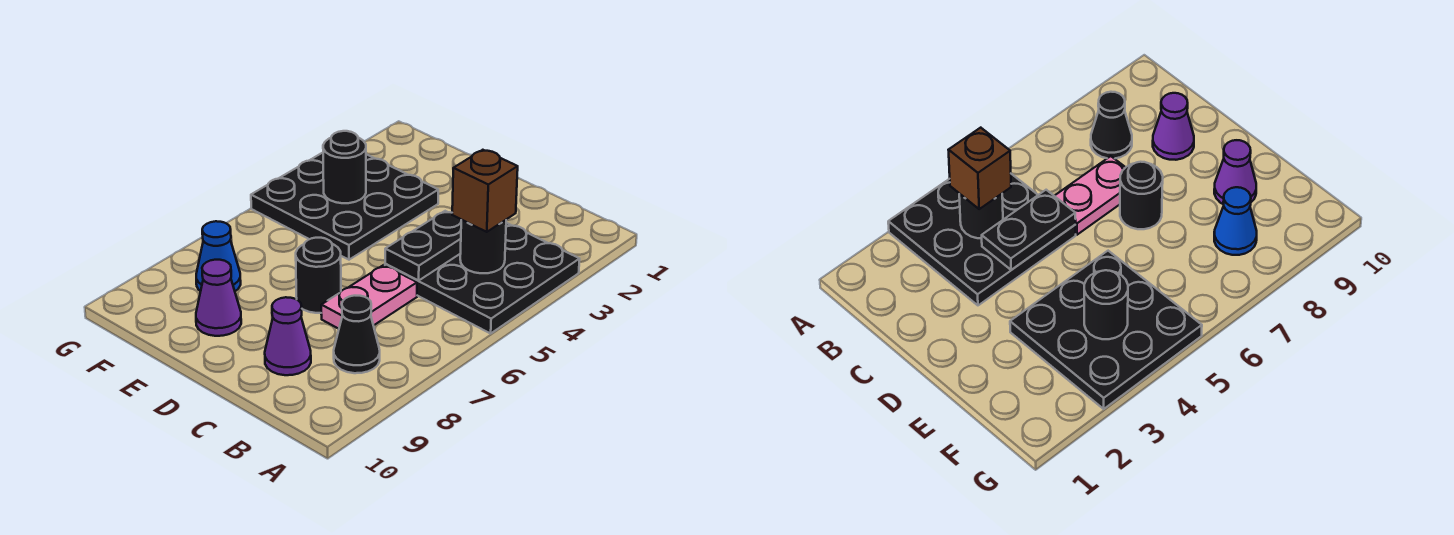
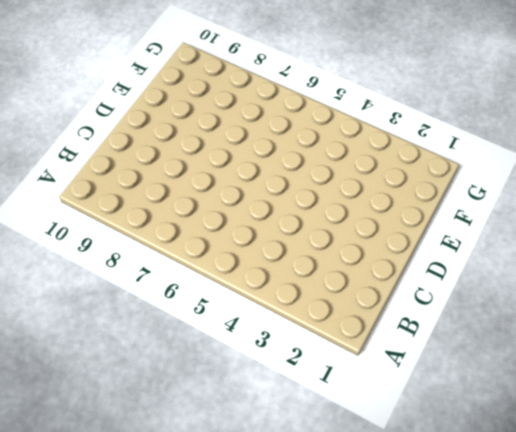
none -> black 3x3 plate [385,223,580,334]
none -> black 1x1 cone [334,296,380,373]
none -> pink 1x2 plate [321,265,417,329]

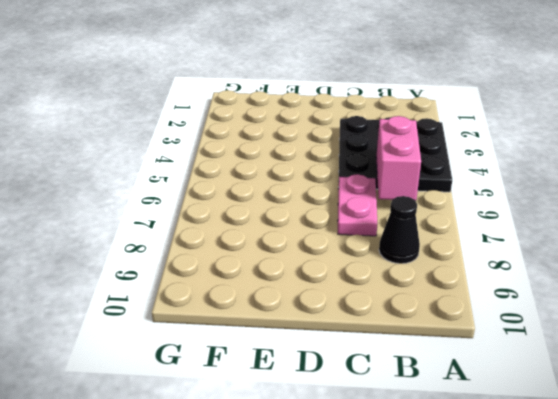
pink 1x2 brick [376,116,421,201] -> none
none -> purple 1x1 cone [265,297,311,375]
none -> black 1x1 round brick [296,238,341,313]
none -> black 3x3 plate [251,153,438,260]

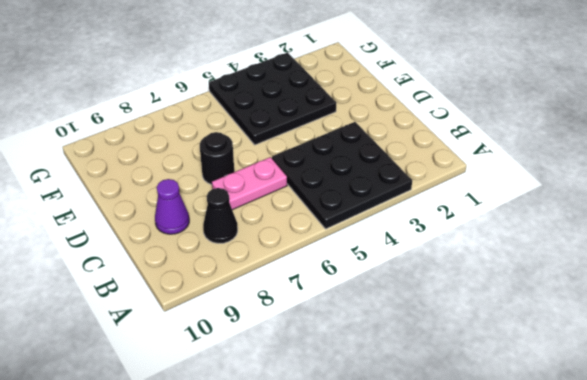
none -> purple 1x1 cone [196,260,241,336]
none -> blue 1x1 cone [196,221,241,291]
none -> black 1x1 round brick [460,220,506,273]

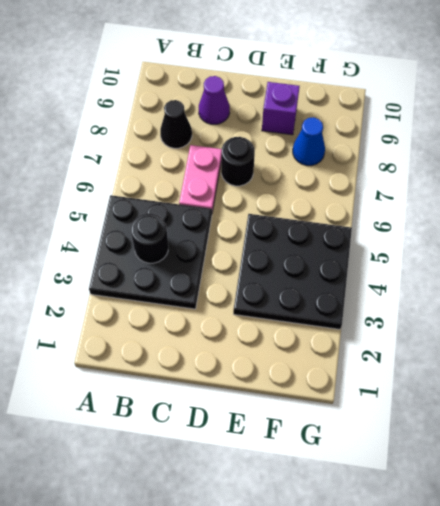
purple 1x1 brick [262,82,300,135] -> purple 1x1 cone [196,260,241,336]
none -> black 1x2 plate [385,211,461,281]
none -> black 1x1 round brick [323,131,366,203]
none -> brown 1x1 brick [452,150,518,232]

